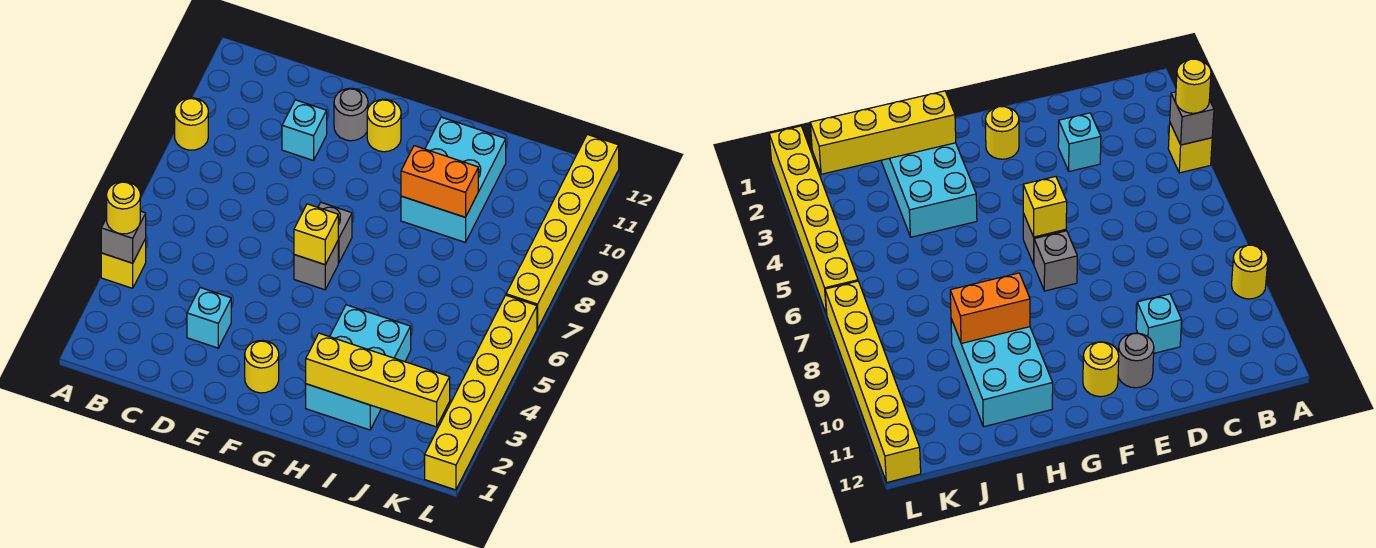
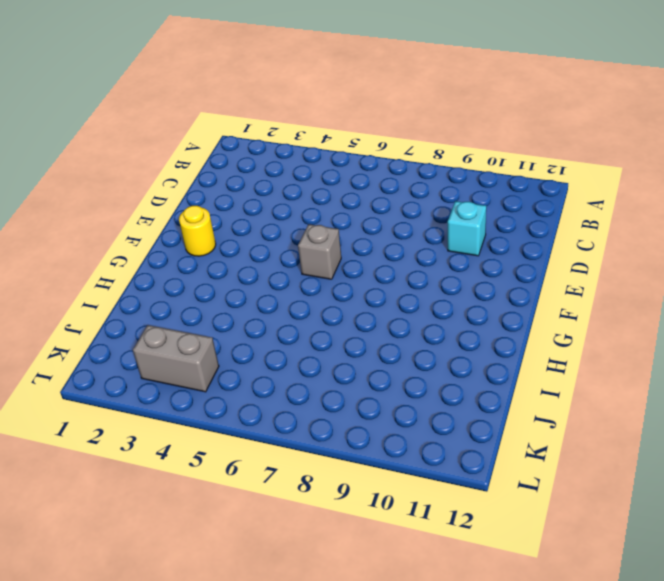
grey 1x2 brick [133,325,219,392] -> none
none -> yellow 1x1 brick [101,239,146,288]
none -> yellow 1x1 round brick [175,98,208,150]
none -> cyan 1x1 brick [187,288,231,348]

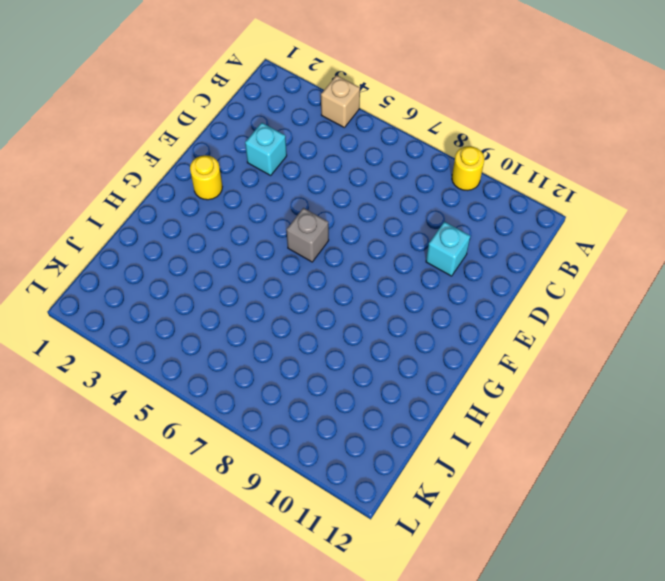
tan 1x1 brick [321,75,360,128] -> yellow 1x1 brick [101,239,146,288]
none -> grey 1x1 round brick [334,88,368,141]
none -> grey 1x1 brick [318,203,352,263]
none -> yellow 1x1 round brick [367,99,401,152]

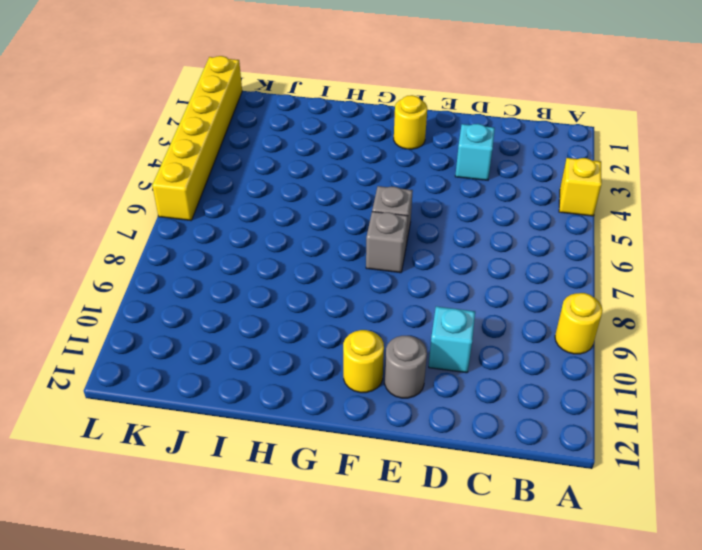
none -> cyan 2x3 brick [306,305,411,430]
none -> cyan 2x3 brick [401,117,506,242]
none -> yellow 1x6 brick [506,134,619,329]

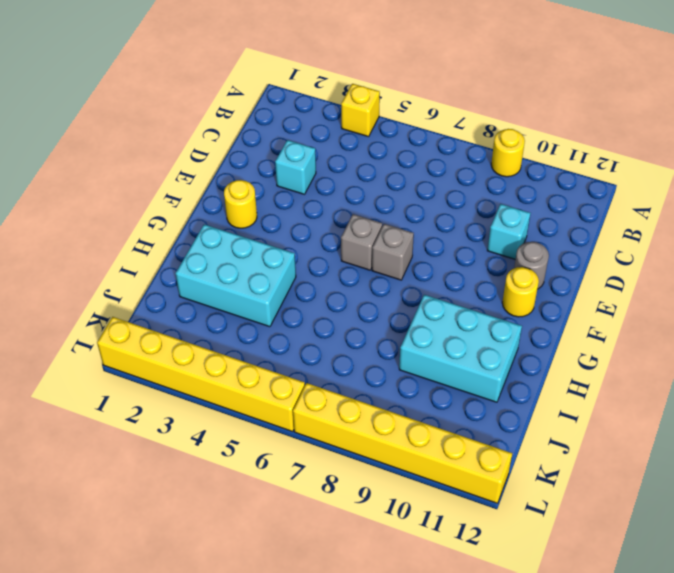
none -> grey 1x1 brick [101,211,146,263]
none -> yellow 1x1 brick [294,204,338,265]
none -> yellow 1x4 brick [306,333,450,427]

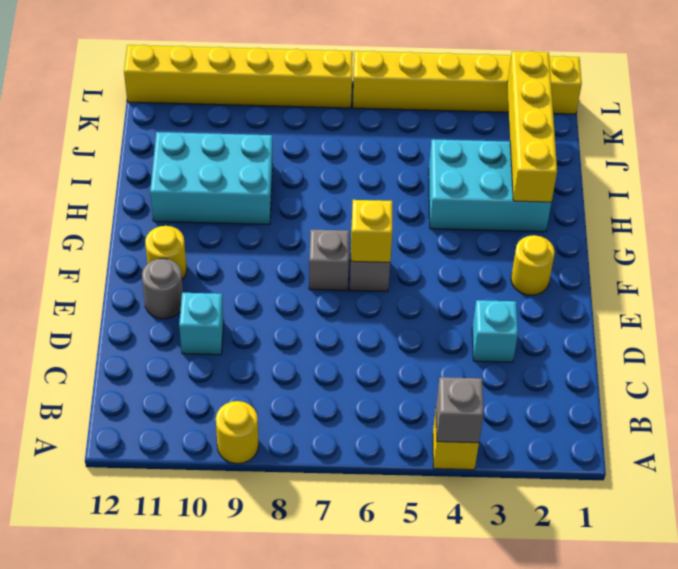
none -> orange 1x2 brick [401,146,478,217]
none -> yellow 1x1 round brick [107,181,140,234]

